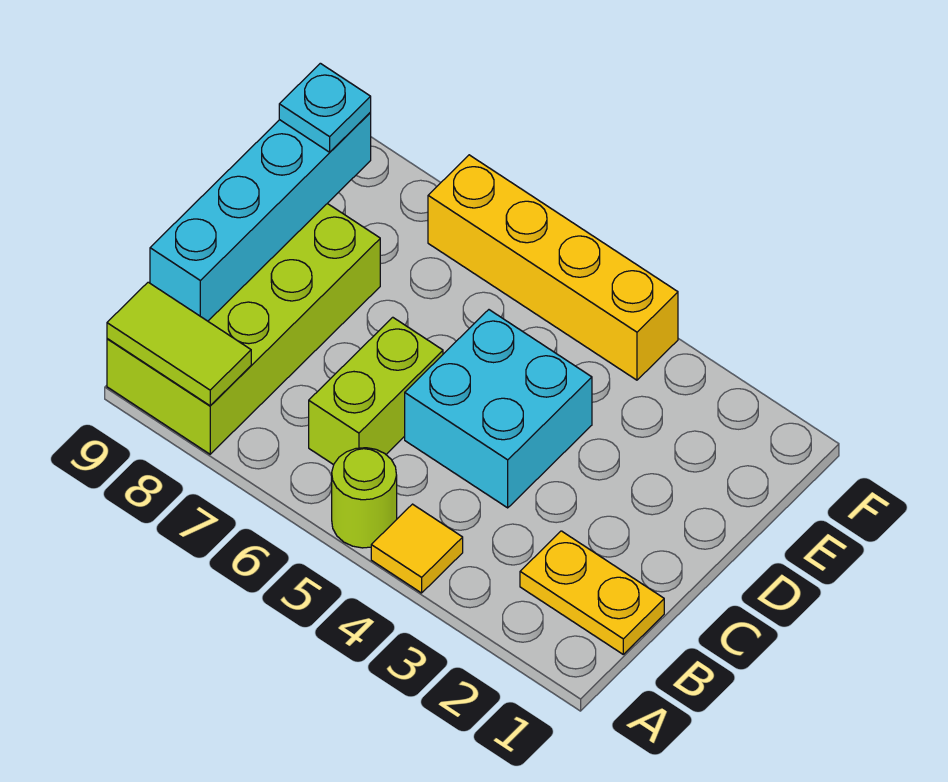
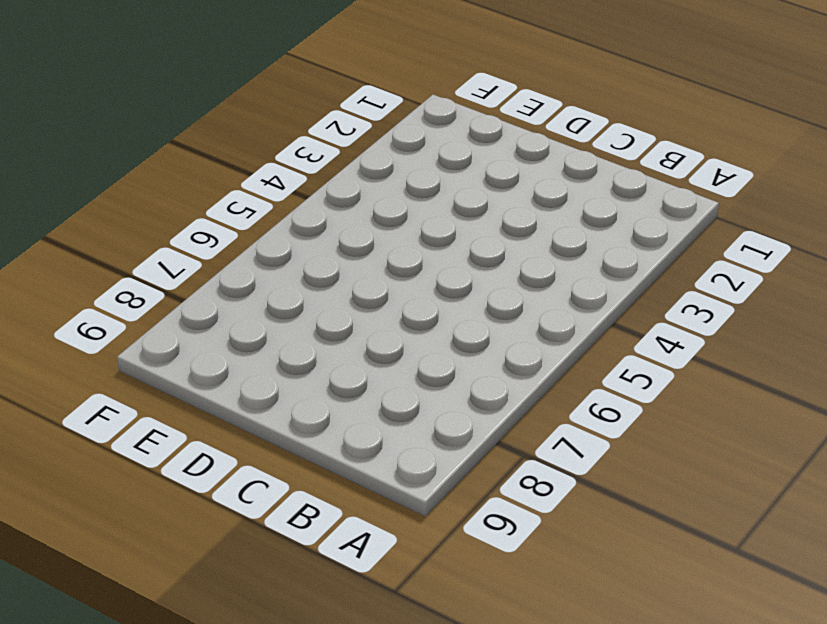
none -> yellow 1x1 tile [371,504,463,593]
none -> lime 1x1 round brick [332,448,397,548]

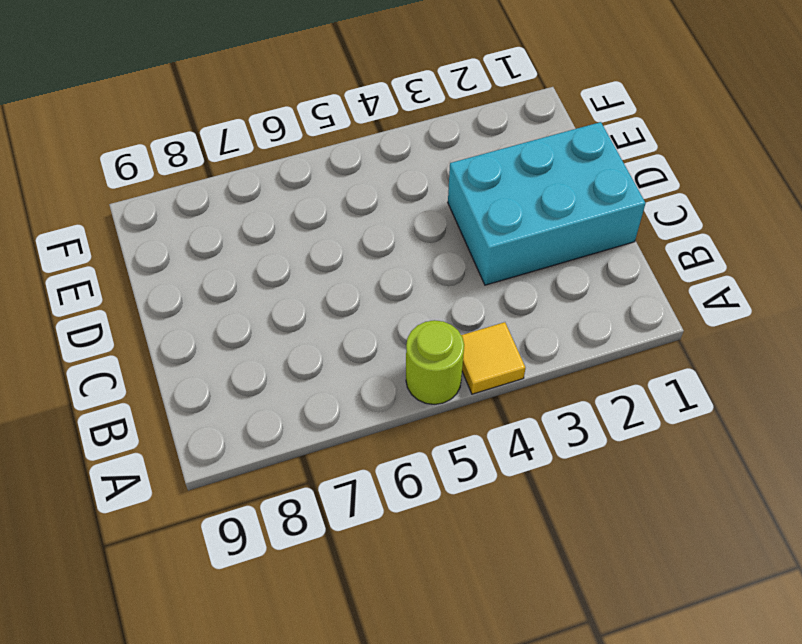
cyan 2x3 brick [448,122,646,285] -> none
none -> lime 2x4 brick [107,204,380,454]
none -> yellow 1x2 plate [520,531,664,654]

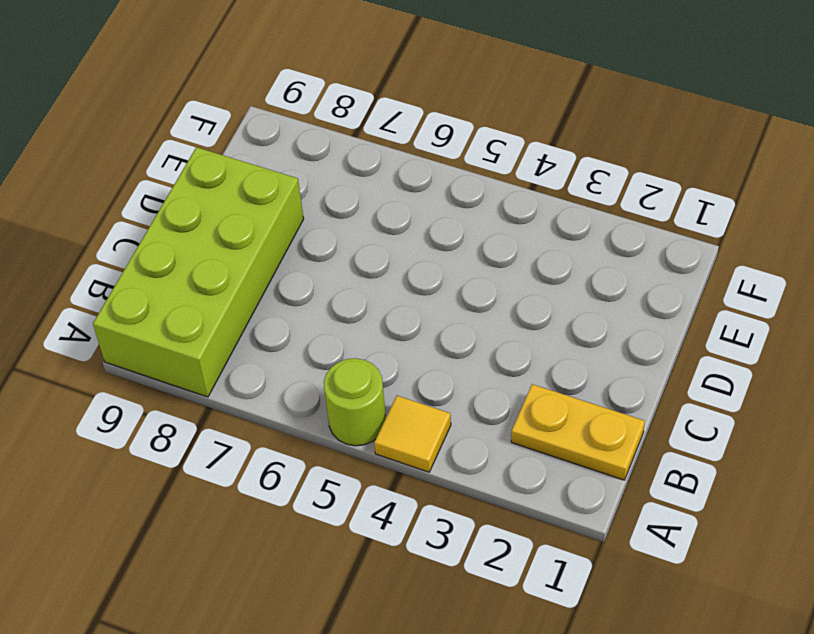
none -> lime 1x2 brick [309,317,443,465]
none -> cyan 2x2 brick [405,310,592,508]

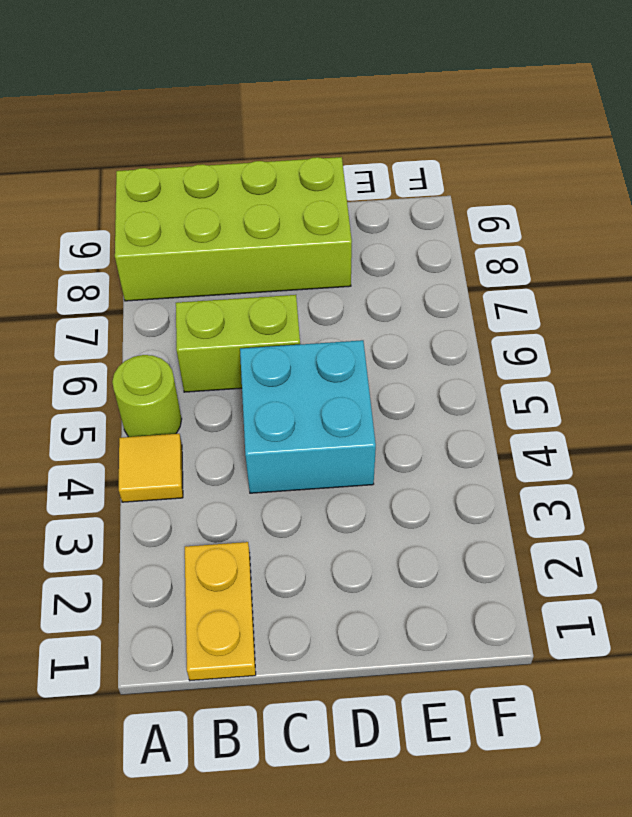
none -> yellow 1x4 brick [428,155,678,380]
none -> lime 1x2 tile [107,282,251,406]

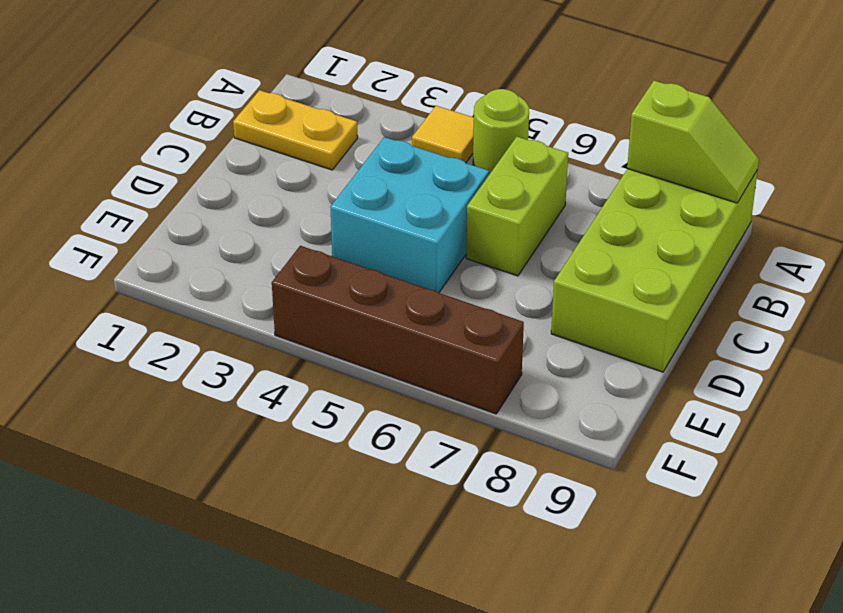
lime 1x2 slope [627,81,759,203] -> lime 1x2 tile [107,282,251,406]
brown 1x4 brick [272,246,524,414] -> yellow 1x4 brick [428,155,678,380]
none -> cyan 1x4 brick [150,113,371,321]
none -> cyan 1x1 plate [279,63,371,152]

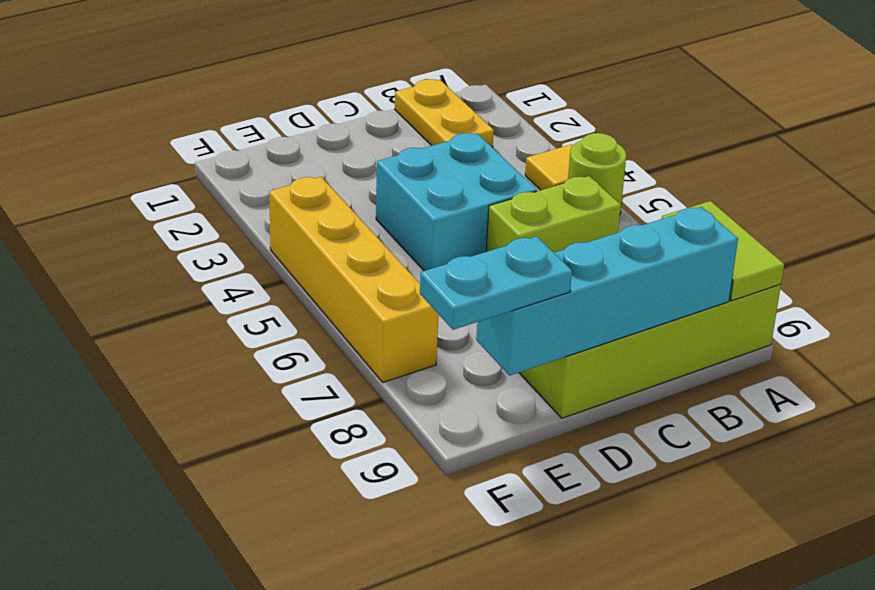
cyan 1x2 plate [420,236,572,330] -> cyan 1x1 plate [279,63,371,152]

